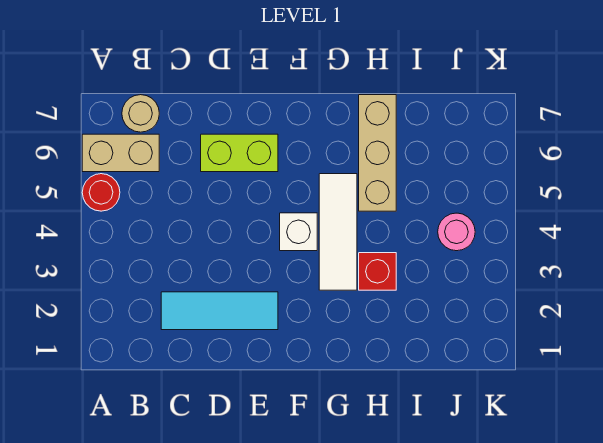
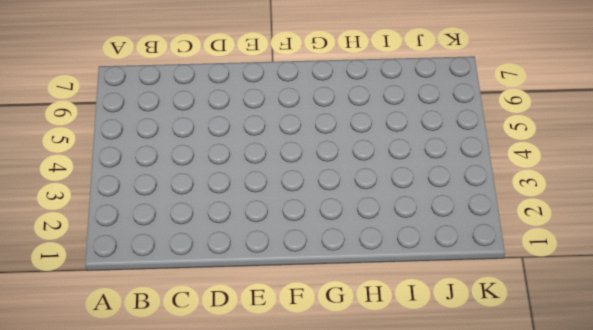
none -> red 1x1 round brick [82,174,120,211]
none -> tan 1x2 brick [82,134,159,172]

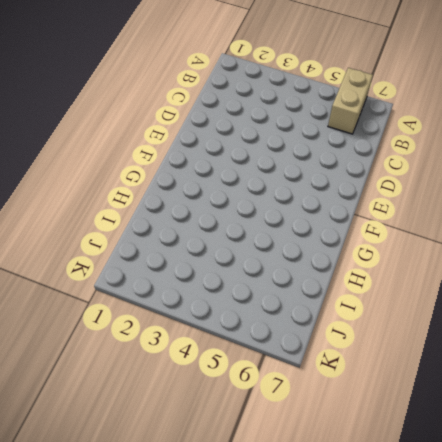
none -> red 1x1 round brick [82,174,120,211]
none -> tan 1x1 round brick [122,95,159,132]

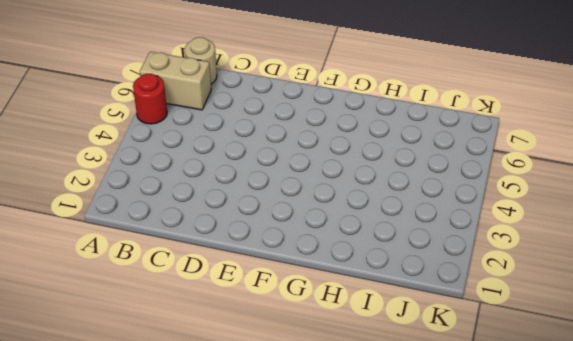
none -> cyan 1x3 tile [161,292,278,330]
none -> lime 1x2 brick [201,134,278,172]

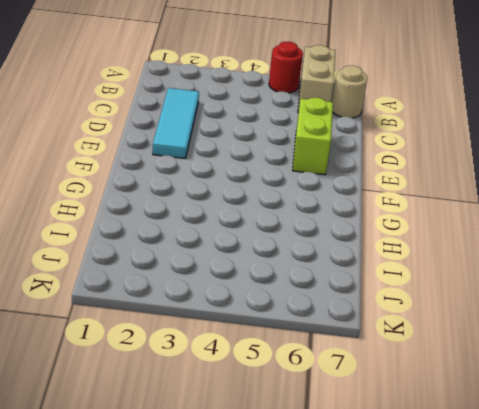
none -> white 1x1 brick [280,213,317,251]
none -> white 1x3 tile [319,174,357,290]

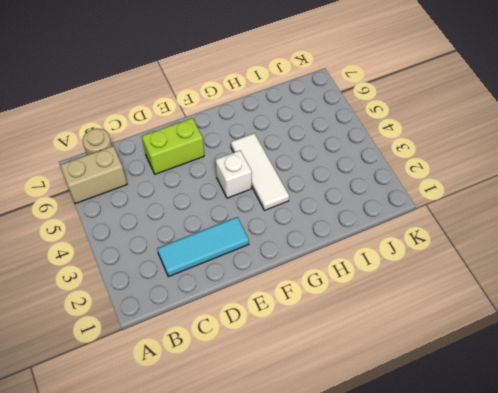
none -> red 1x1 round brick [82,174,120,211]
none -> red 1x1 brick [359,253,396,290]

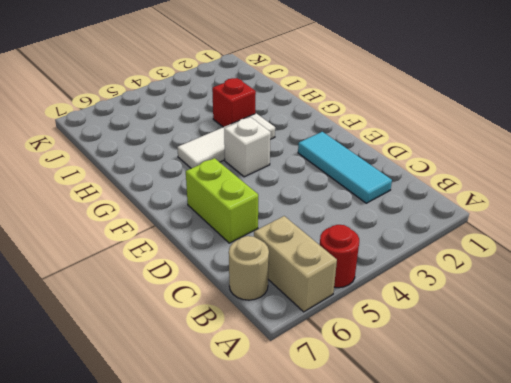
none -> tan 1x3 brick [359,95,396,211]
none -> pink 1x1 round brick [438,213,475,251]

